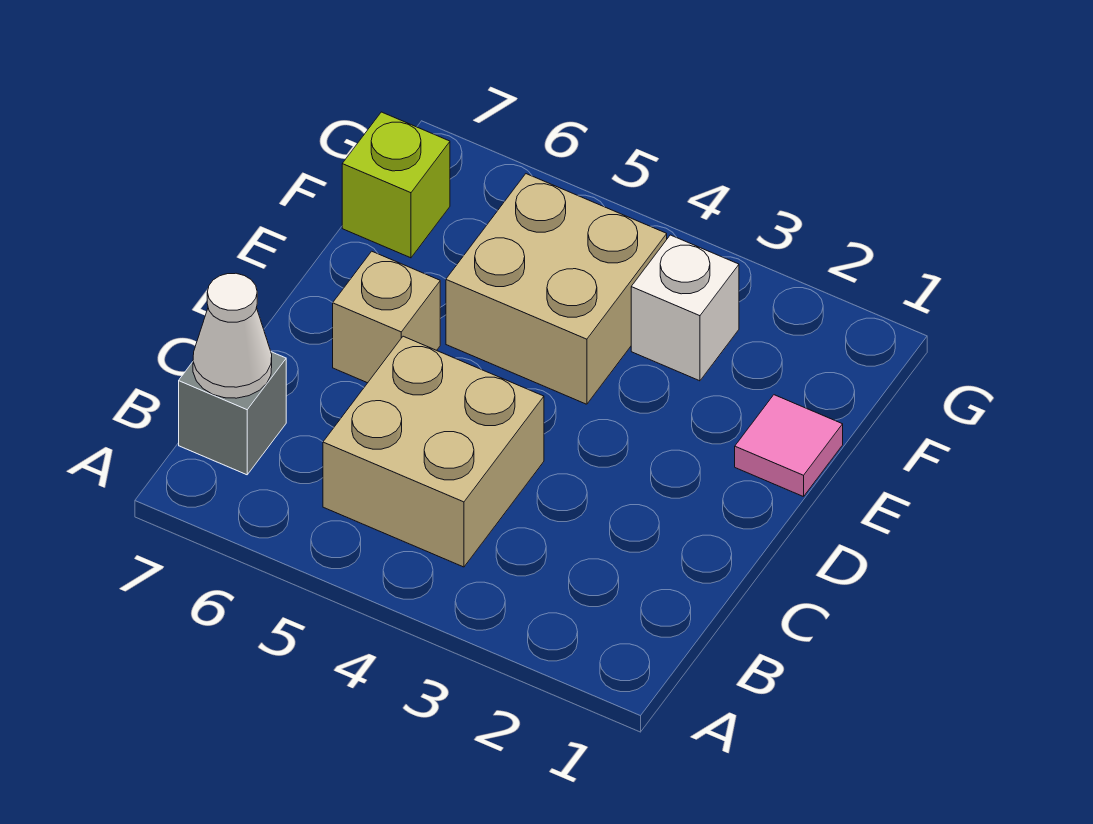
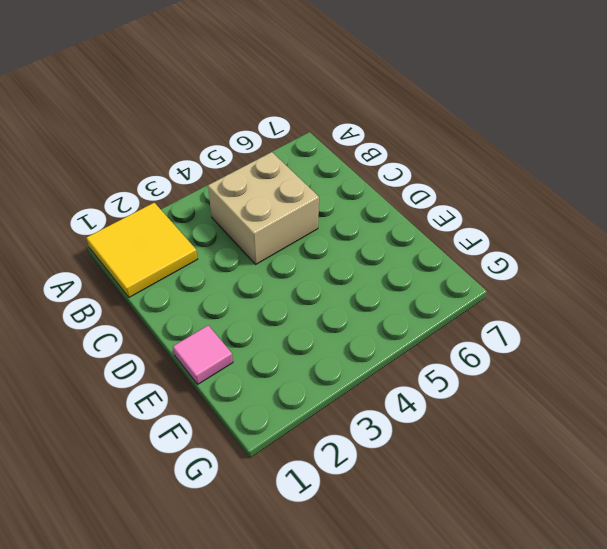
yellow 2x2 tile [86,203,197,297] -> none
none -> grey 1x1 brick [179,352,286,475]
none -> tan 1x1 brick [333,251,440,383]

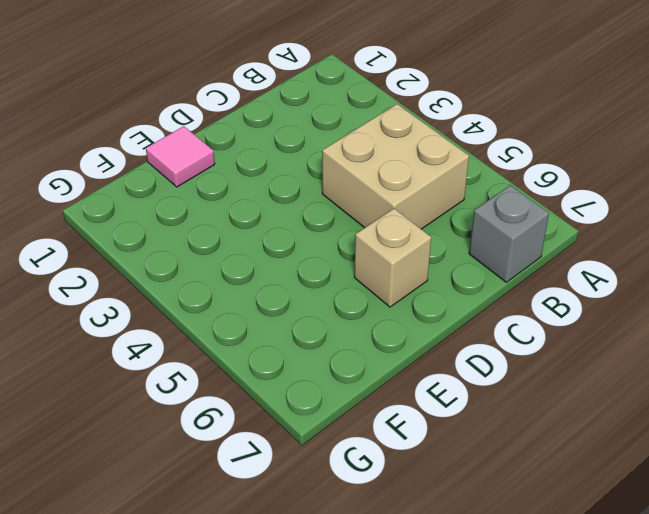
none -> tan 2x2 brick [446,174,667,404]
none -> white 1x1 brick [631,235,739,381]

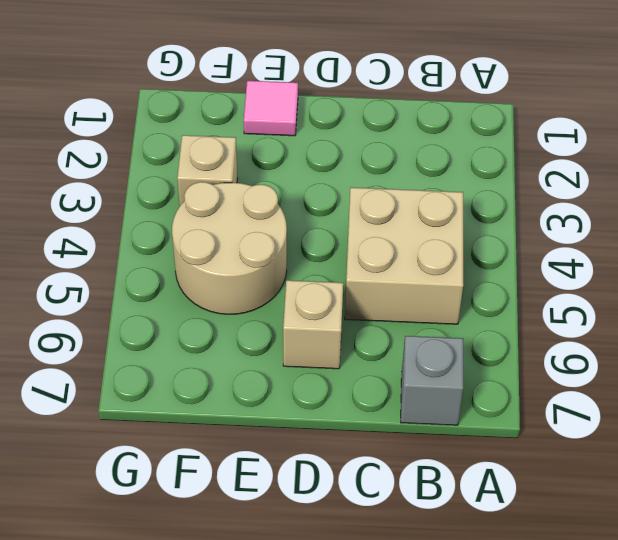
tan 2x2 round brick [172,182,287,314] -> tan 2x2 brick [446,174,667,404]
tan 1x1 brick [177,135,238,205] -> white 1x1 brick [631,235,739,381]
none -> lime 1x1 brick [342,112,450,258]
none -> white 1x1 cone [193,273,272,398]

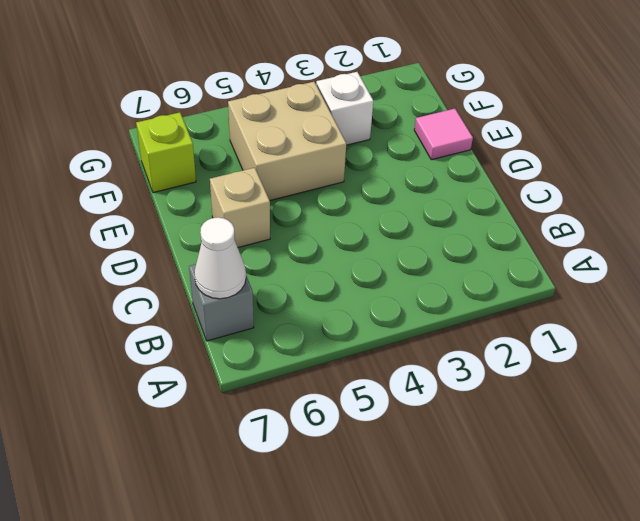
none -> tan 2x2 brick [323,336,544,567]

